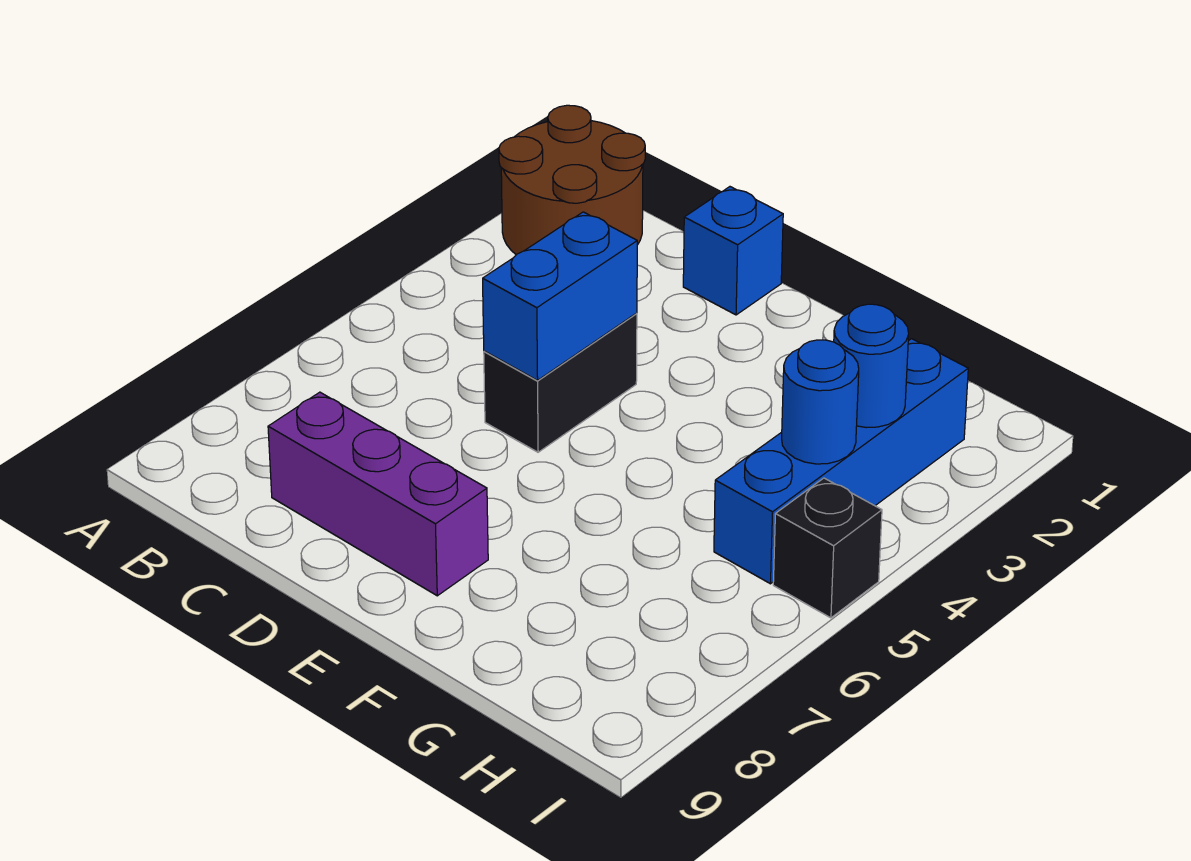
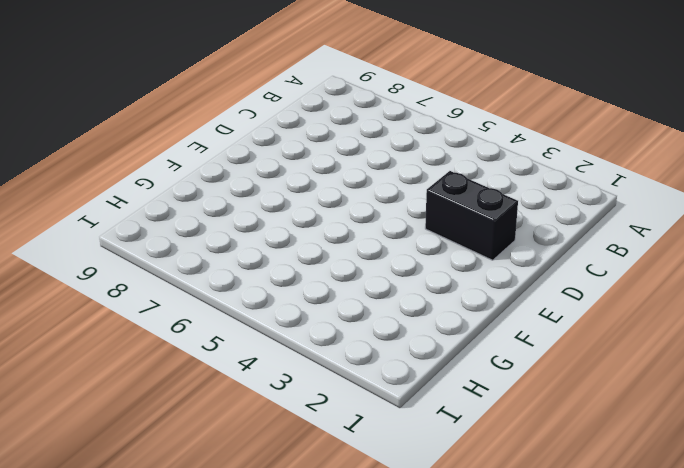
black 1x2 brick [425,171,518,260] -> black 1x2 brick moved to [484,313,637,452]
none -> brown 2x2 round brick [499,105,645,255]
none -> purple 1x3 brick [268,392,488,596]

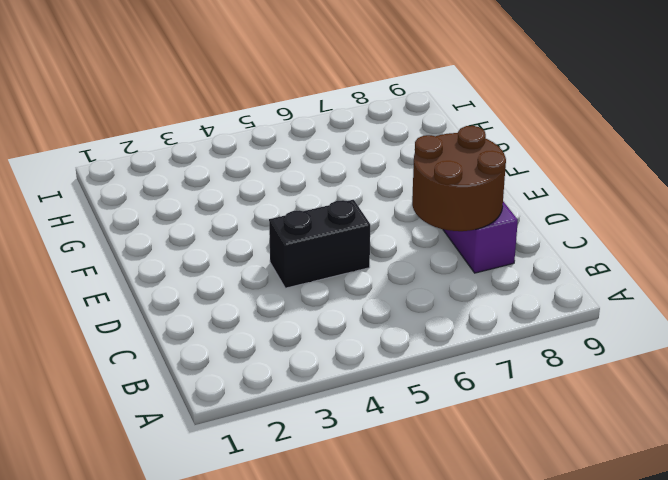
brown 2x2 round brick [412,126,506,231] -> brown 2x2 round brick moved to [499,105,645,255]
none -> blue 1x1 brick [683,187,783,315]
none -> blue 1x4 brick [714,339,968,584]

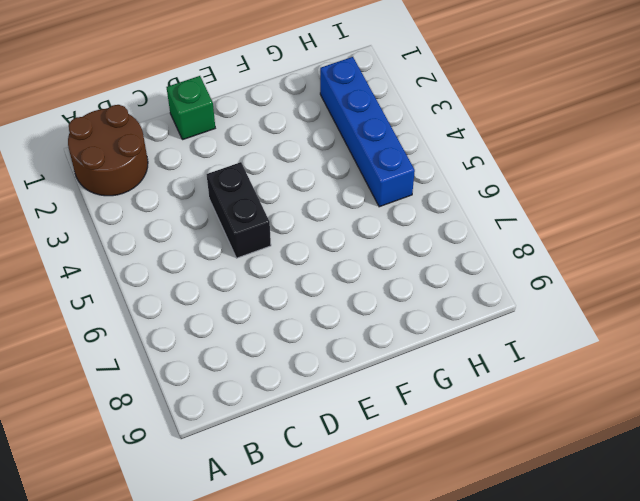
green 1x1 brick [166,76,215,140] -> blue 1x1 brick [683,187,783,315]
none -> purple 1x3 brick [268,392,488,596]
none -> black 1x1 brick [773,478,882,618]

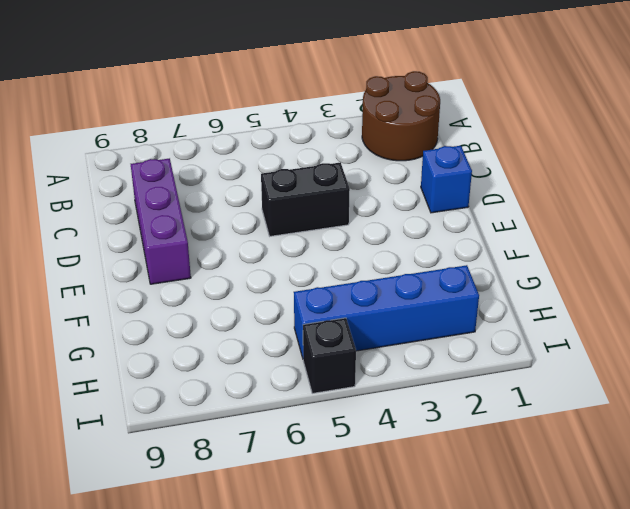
none -> blue 1x2 brick [483,212,637,380]
none -> blue 1x1 round brick [834,304,909,428]

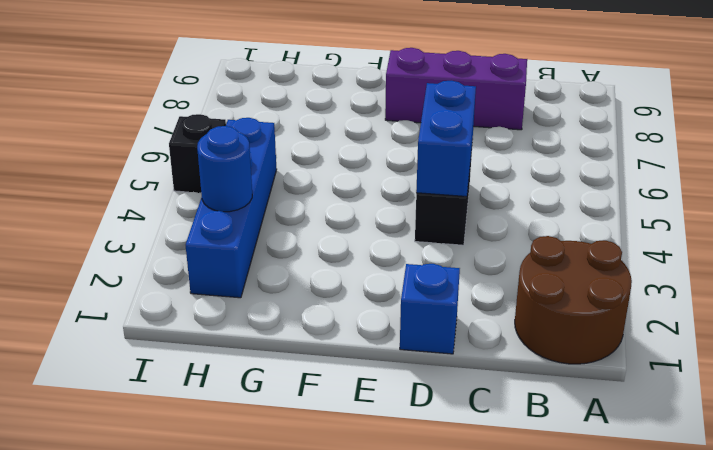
none -> blue 1x1 round brick [782,340,859,464]

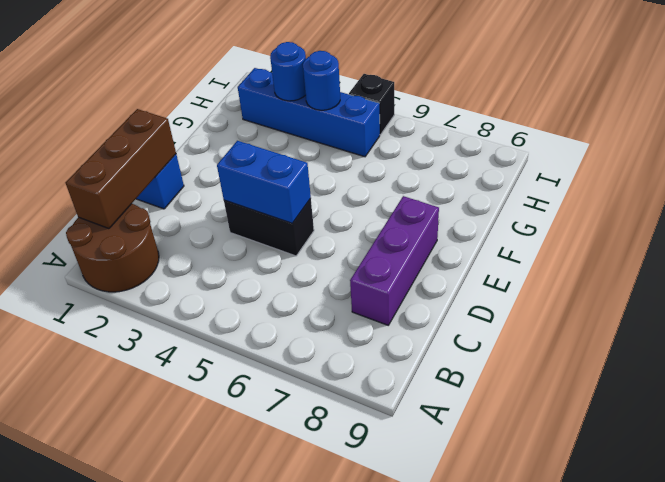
brown 1x3 brick [66,109,176,229] -> none

